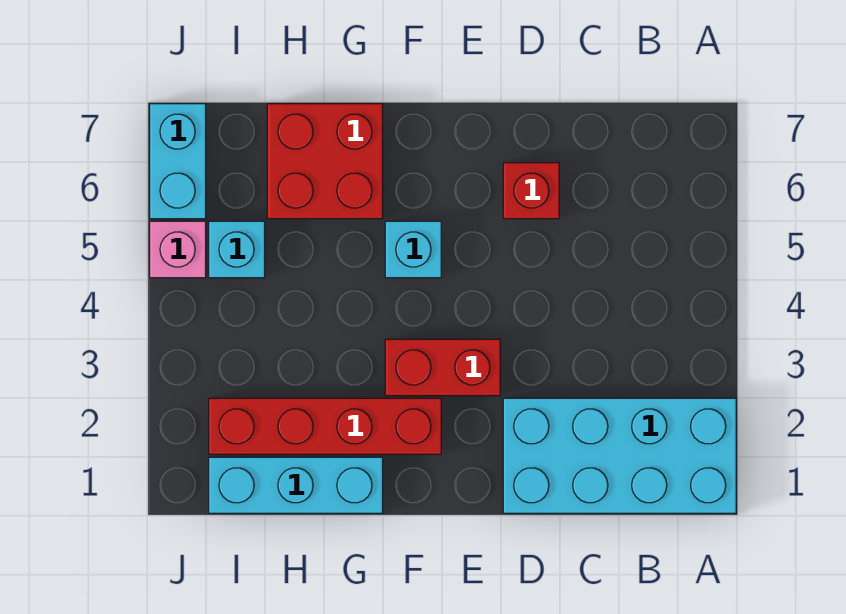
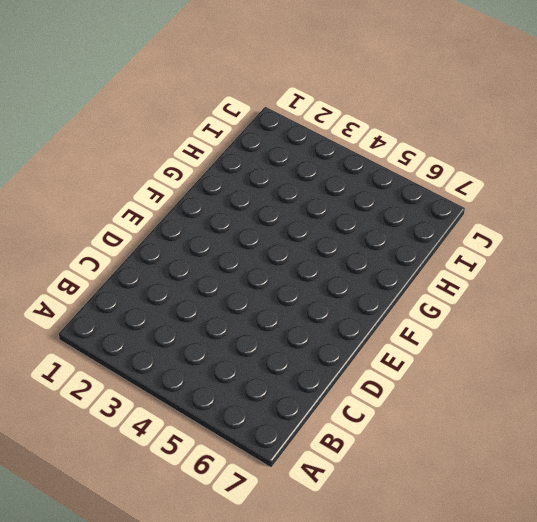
none -> cyan 2x4 brick [503,398,736,513]
none -> red 1x1 brick [503,163,559,219]

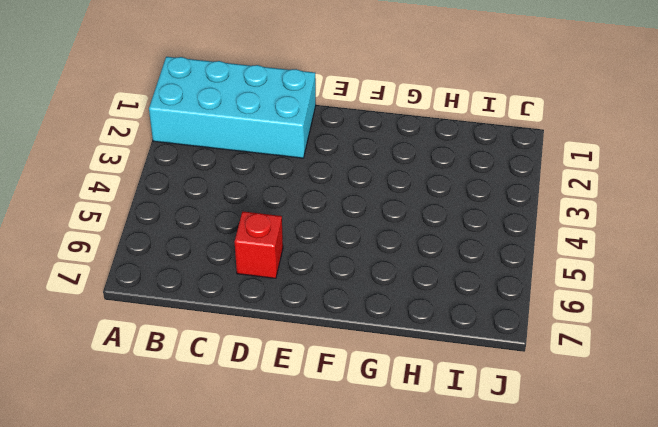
none -> red 1x2 brick [385,339,500,396]
none -> red 1x4 brick [209,398,441,454]

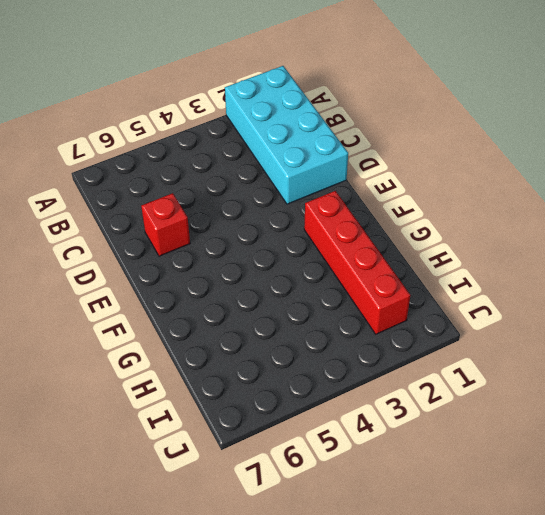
none -> red 1x2 brick [385,339,500,396]
none -> cyan 1x1 brick [385,221,441,278]

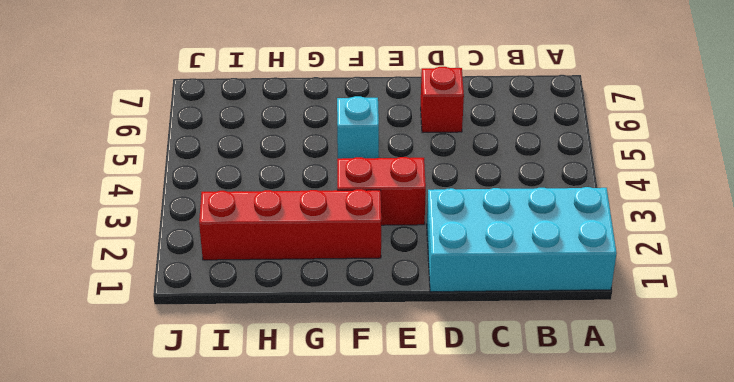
none -> cyan 1x3 brick [209,457,383,513]
none -> red 2x2 brick [267,104,383,219]

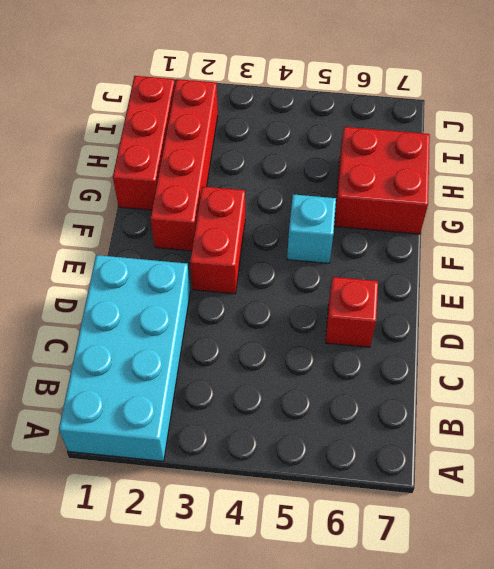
red 1x3 brick [113,76,175,210] -> cyan 1x3 brick [209,457,383,513]
none -> cyan 1x1 brick [209,221,265,278]
none -> pink 1x1 brick [150,221,206,278]

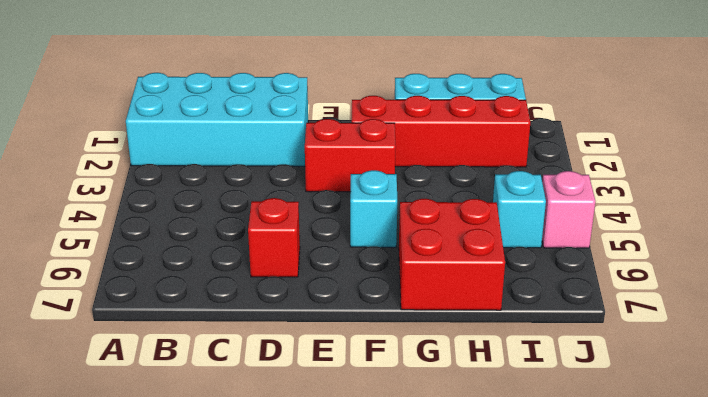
none -> cyan 1x2 brick [150,104,206,219]

